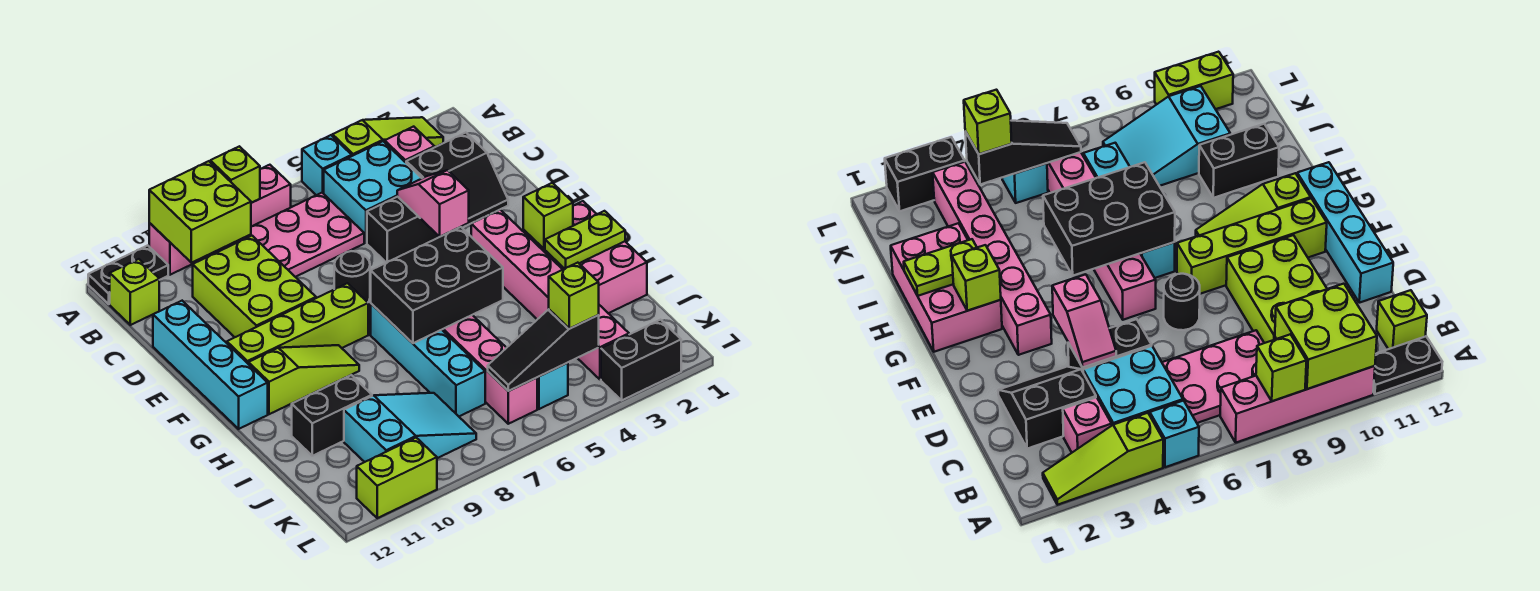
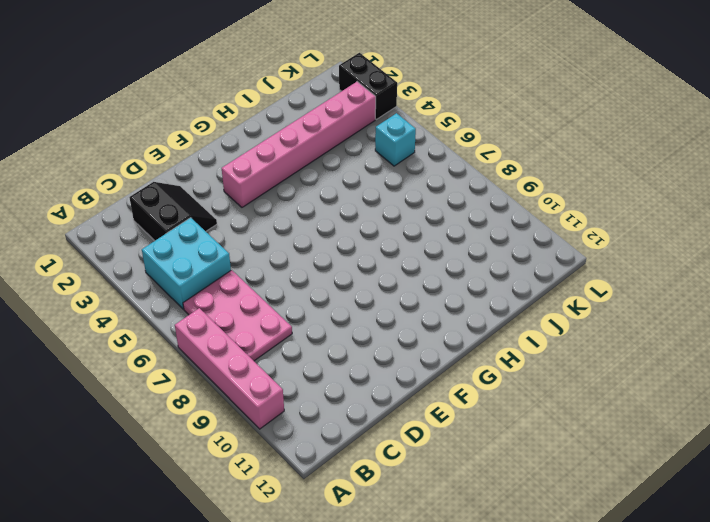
none -> lime 1x3 slope [333,117,443,156]
none -> cyan 1x1 brick [302,135,352,195]
none -> black 1x2 plate [88,245,168,304]
none -> pink 1x1 brick [385,127,434,162]

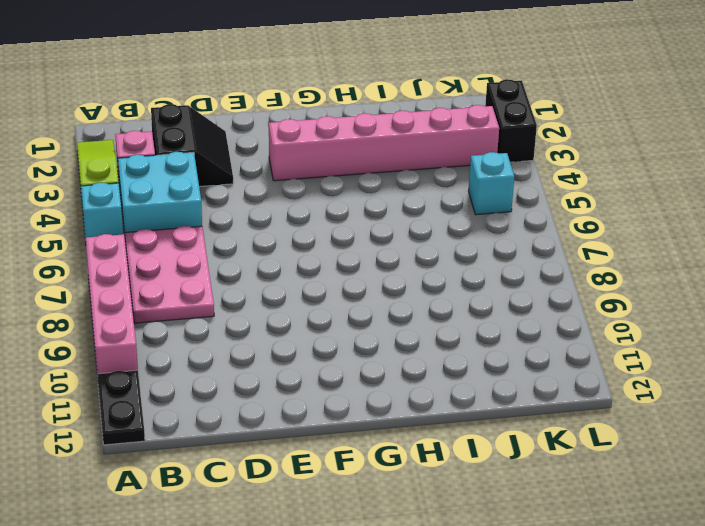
none -> lime 1x1 brick [110,259,159,325]
none -> lime 2x3 brick [193,236,316,337]
none -> black 1x2 brick [367,197,439,263]
none -> cyan 1x4 brick [153,301,268,429]

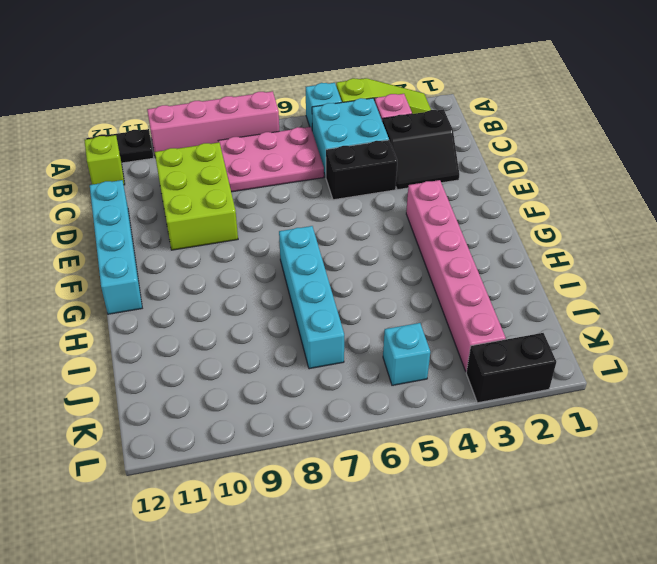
none -> black 1x1 round brick [334,251,370,302]
none -> pink 1x6 brick [442,315,537,424]
none -> lime 1x4 brick [227,283,368,363]
none -> pink 2x3 brick [523,201,647,313]

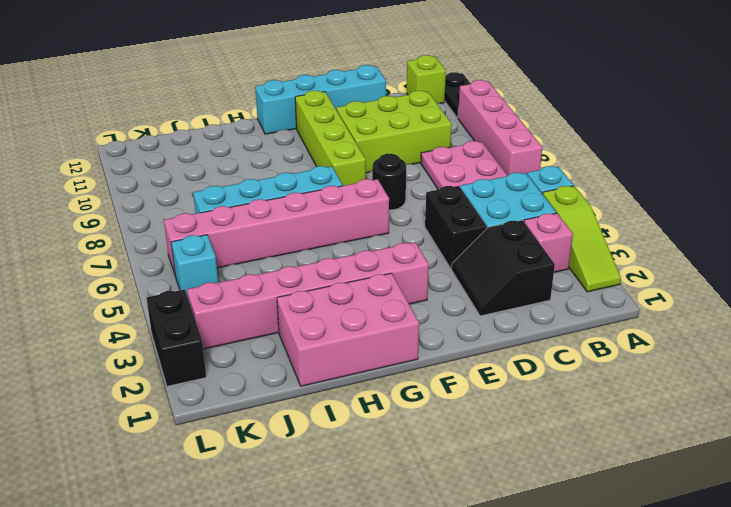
none -> lime 1x3 slope [248,345,359,414]
none -> black 1x2 brick [292,375,372,456]
none -> cyan 2x3 slope [344,393,476,462]
none -> lime 1x2 brick [357,438,437,518]

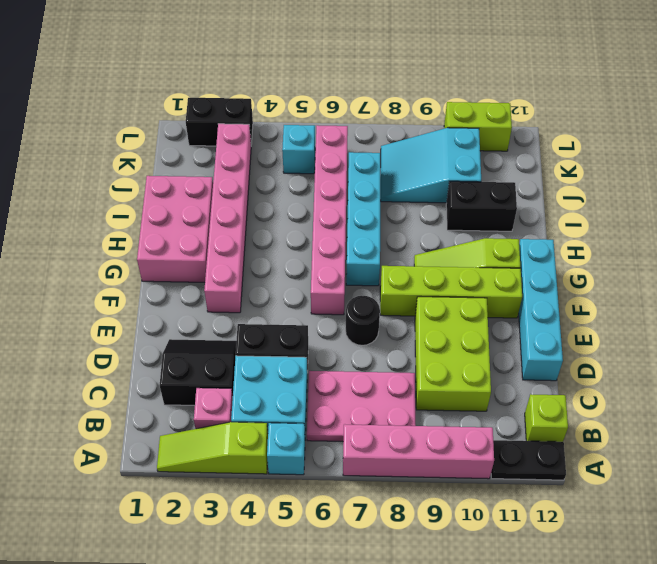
none -> lime 1x1 brick [210,146,260,203]
none -> lime 2x2 brick [149,161,251,263]
none -> pink 1x2 slope [397,170,469,237]
none -> lime 1x1 brick [523,183,573,249]

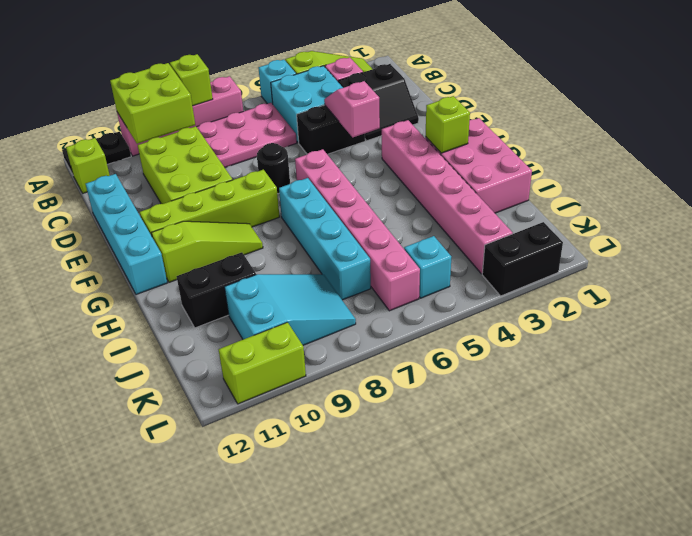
none -> black 2x3 brick [371,227,503,343]
none -> lime 1x2 plate [545,211,625,269]
none -> black 1x3 slope [488,309,599,391]
none -> lime 1x1 brick [549,263,599,329]

